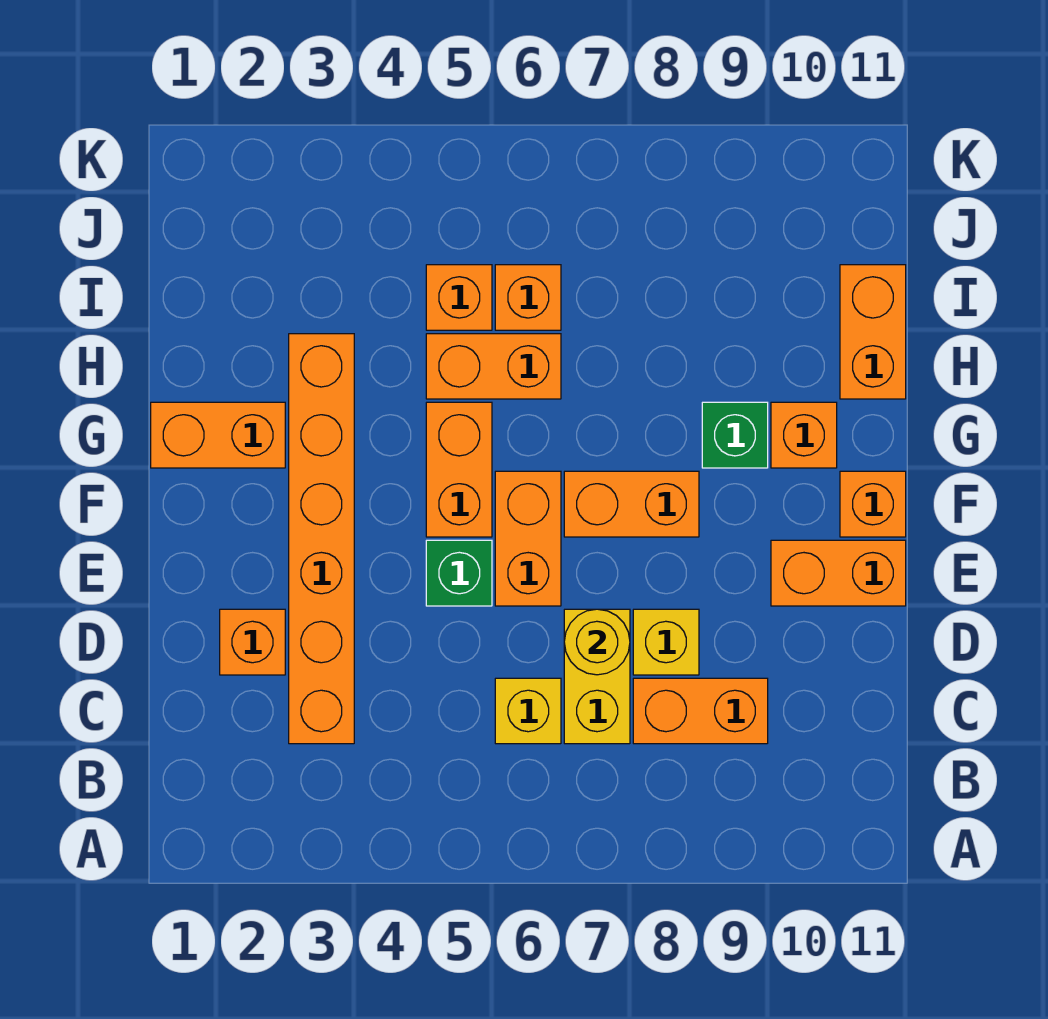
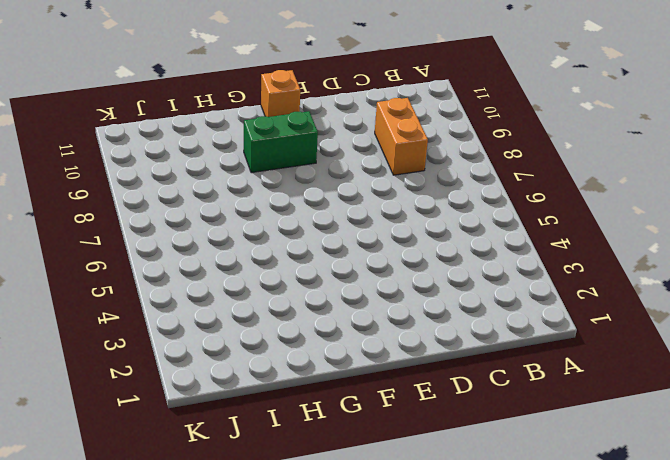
green 1x2 brick [244,111,318,173] -> green 1x1 brick [702,402,768,468]
none -> orange 1x6 brick [289,334,354,744]
none -> yellow 1x1 brick [495,678,561,744]
none -> yellow 1x2 brick [564,609,630,744]

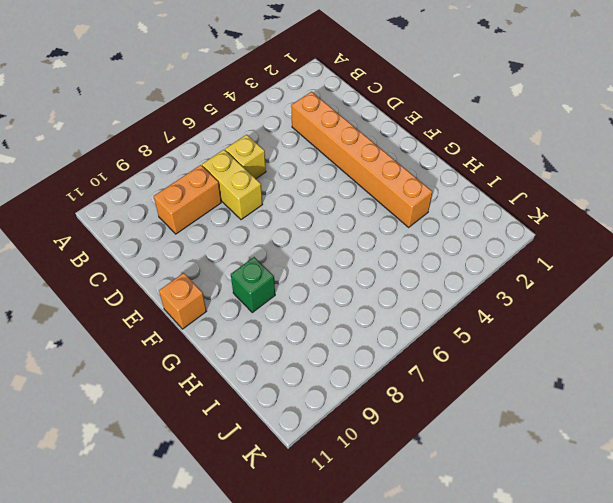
none -> orange 1x1 brick [220,609,285,675]
none -> yellow 1x1 brick [633,609,699,675]
none -> green 1x1 brick [426,540,492,606]

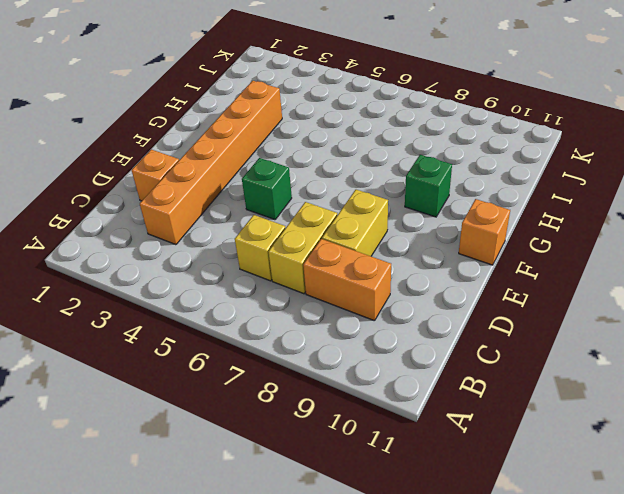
yellow 1x2 brick [322,190,388,256] -> yellow 1x1 brick [633,609,699,675]
none -> orange 1x2 brick [495,471,561,606]
none -> orange 1x2 brick [771,540,906,606]
none -> orange 1x2 brick [426,402,492,537]

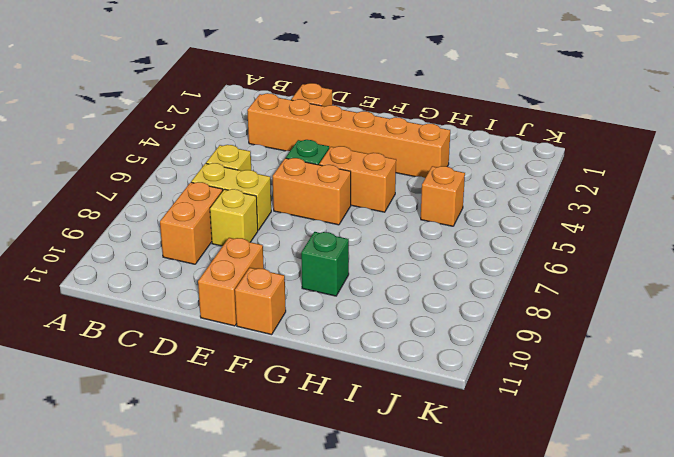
none -> orange 1x2 brick [564,471,699,537]
none -> orange 1x2 brick [151,402,285,468]
none -> orange 1x1 brick [771,402,837,468]

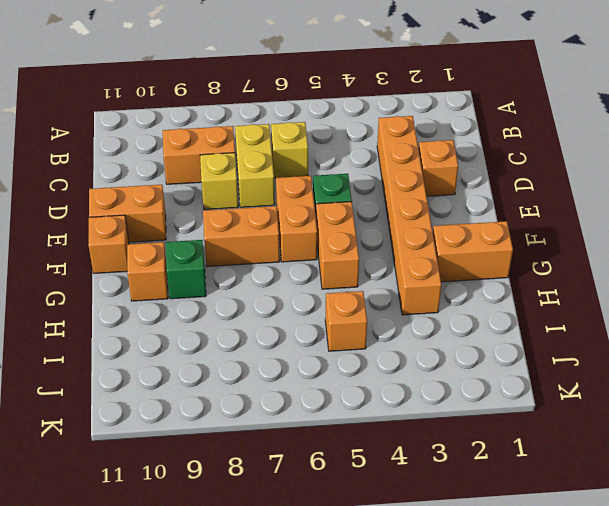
none -> orange 1x2 brick [426,334,561,399]
none -> orange 1x2 brick [840,265,906,399]
none -> orange 1x1 brick [495,265,561,330]

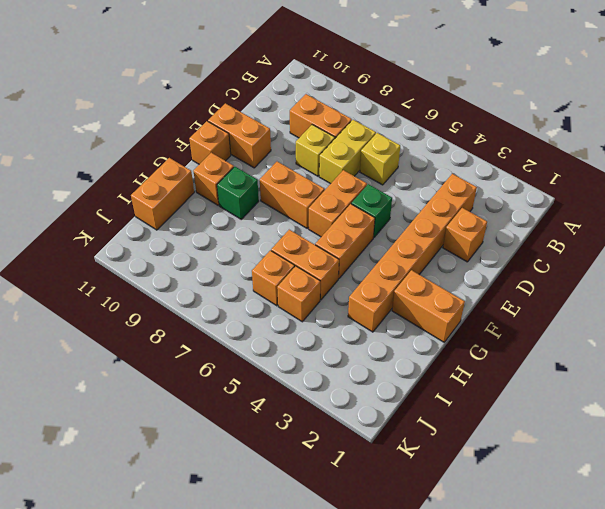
none -> yellow 1x1 round brick [564,609,630,675]

